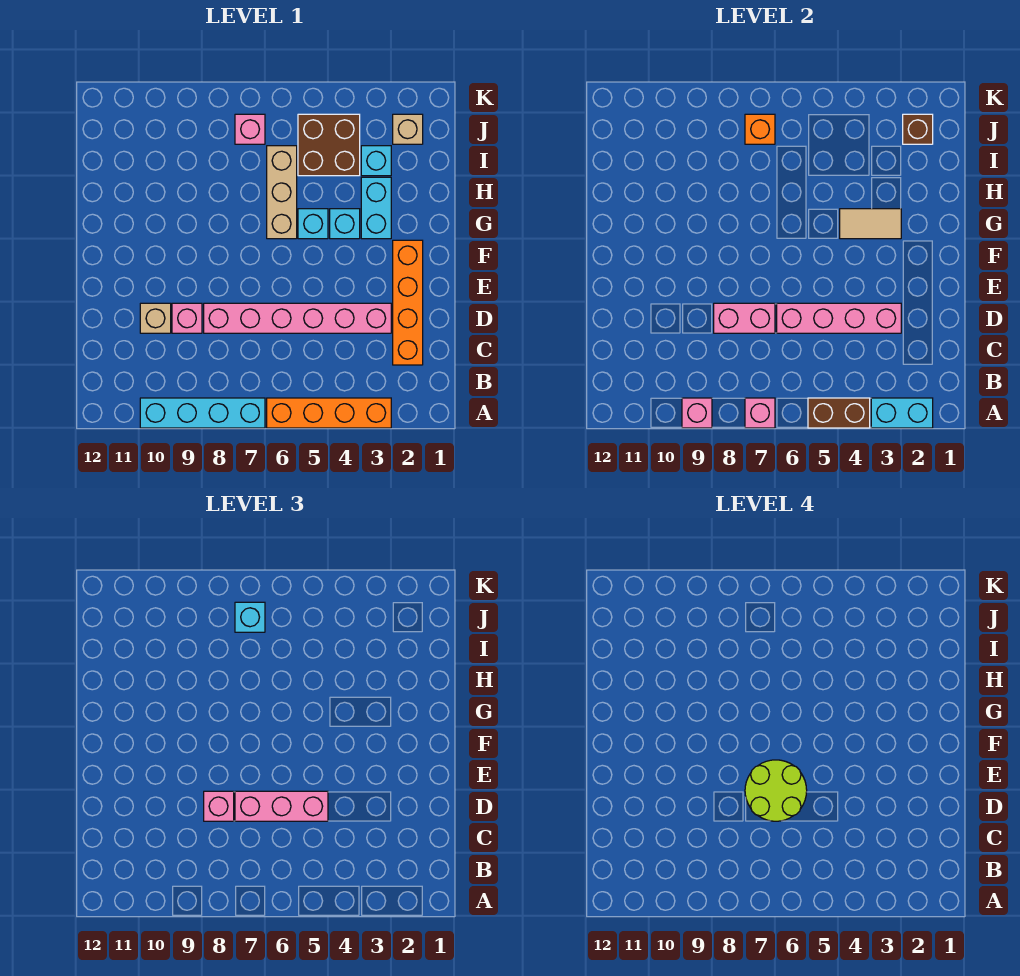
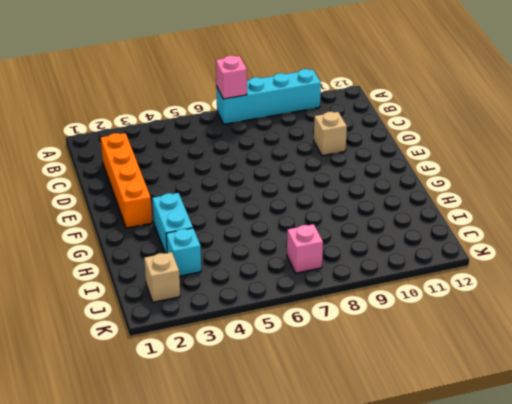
none -> orange 1x4 brick [267,398,391,428]
none -> pink 1x6 brick [204,303,391,333]
none -> pink 1x1 brick [172,303,202,333]

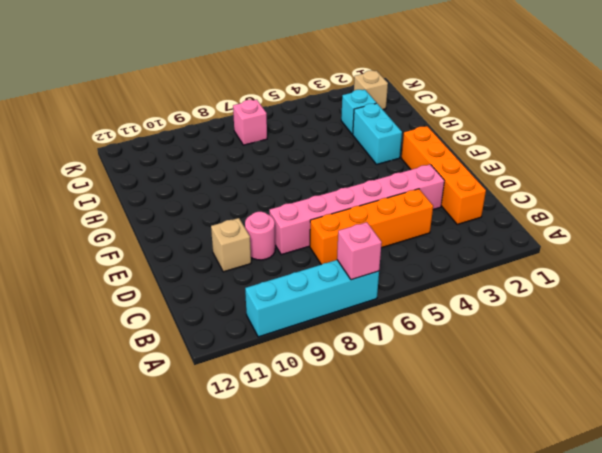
orange 1x4 brick [310,189,433,265] -> orange 1x4 brick moved to [267,398,391,428]
pink 1x1 round brick [245,212,275,260] -> pink 1x1 brick [172,303,202,333]
none -> cyan 1x1 brick [330,209,360,239]
none -> cyan 1x1 brick [298,209,328,239]
none -> tan 1x3 brick [267,146,297,239]

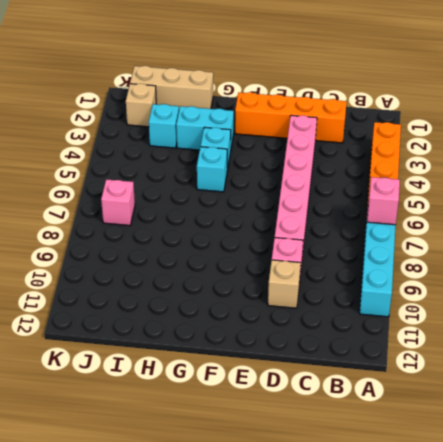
tan 1x3 brick [130,66,213,109] -> tan 1x3 brick moved to [267,146,297,239]
none -> brown 2x2 brick [298,114,360,176]
none -> cyan 1x2 brick [871,398,933,428]
none -> brown 1x2 brick [808,398,870,428]

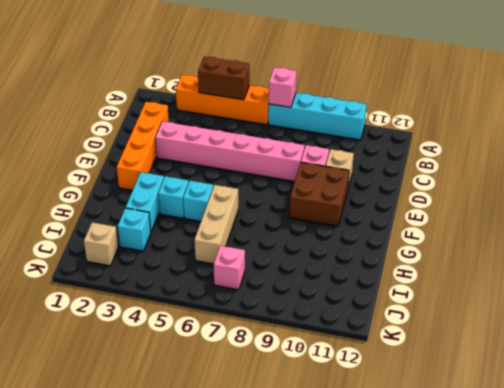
brown 2x2 brick [289,162,349,226] -> brown 2x2 brick moved to [298,114,360,176]
none -> cyan 1x2 brick [871,398,933,428]
none -> pink 1x1 brick [682,398,712,428]
none -> pink 1x4 brick [777,303,901,333]

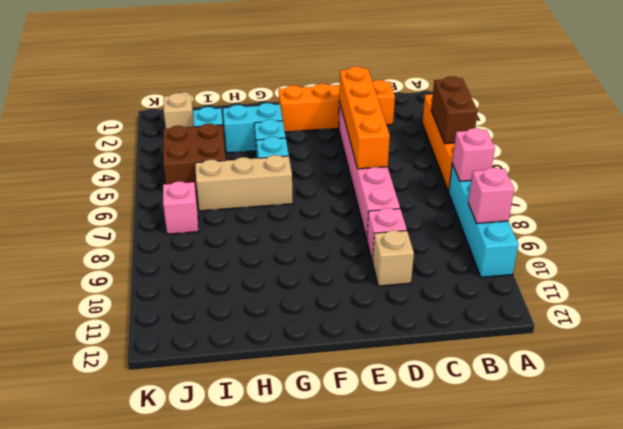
orange 1x4 brick [339,67,390,169] -> pink 1x4 brick [777,303,901,333]
none -> cyan 1x2 brick [871,398,933,428]
none -> pink 1x2 brick [714,303,775,333]
none -> tan 1x2 tile [840,209,901,239]

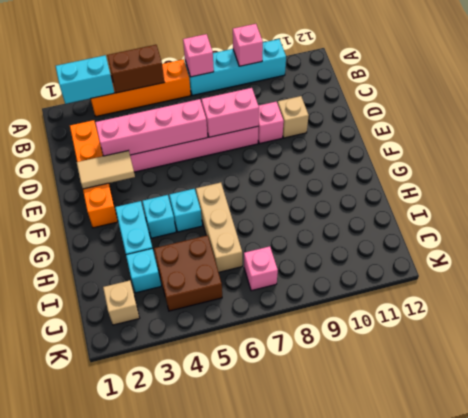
tan 1x2 tile [77,151,135,189] -> tan 1x2 tile moved to [840,209,901,239]
none -> brown 1x1 brick [903,114,933,144]
none -> orange 1x1 brick [745,114,775,144]
none -> pink 1x3 brick [235,791,328,821]

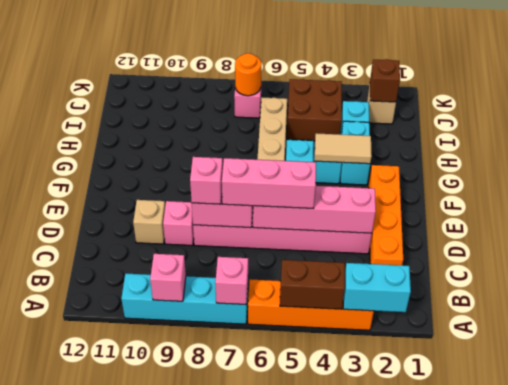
orange 1x1 round brick [235,53,261,96] -> orange 1x1 brick [745,114,775,144]
none -> cyan 1x1 brick [235,602,265,632]
none -> lime 2x2 round brick [745,760,807,821]

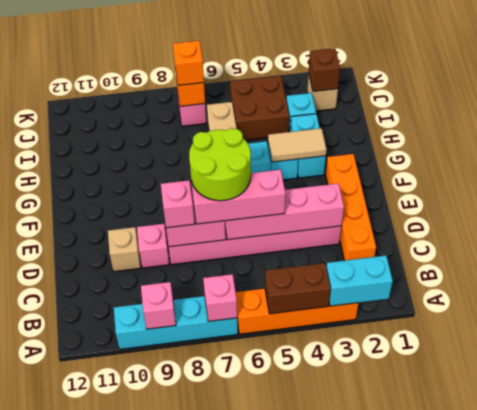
orange 1x1 brick [173,41,204,85] -> cyan 1x1 brick [235,602,265,632]

